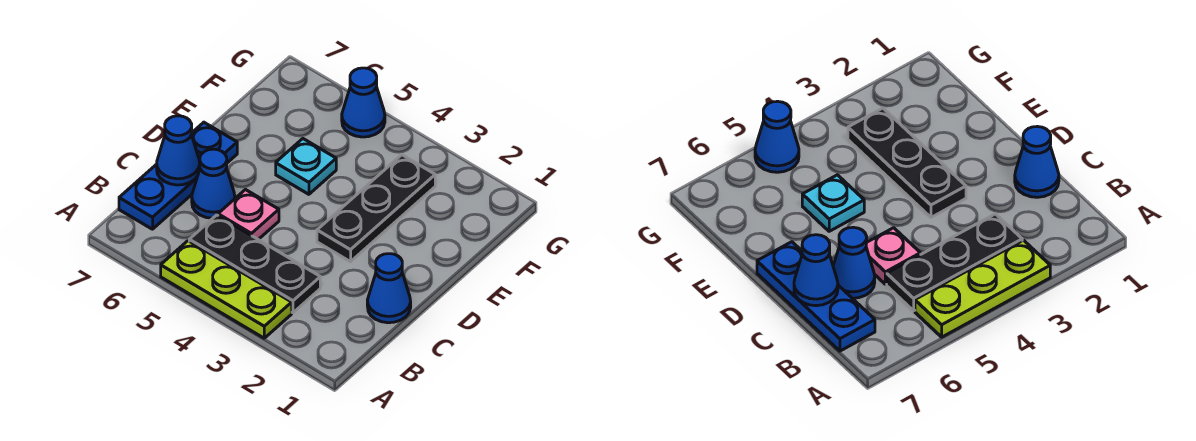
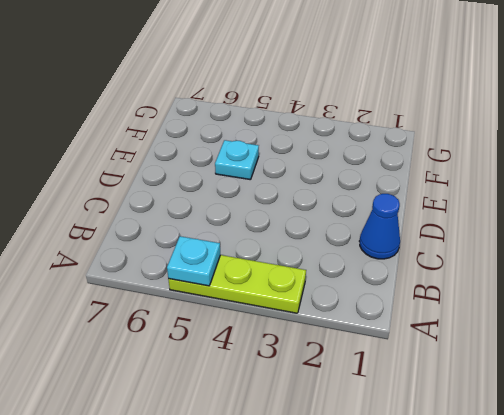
cyan 1x1 plate [167,236,220,286] -> none
none -> black 1x3 plate [189,215,320,313]
none -> blue 1x3 plate [119,122,237,229]

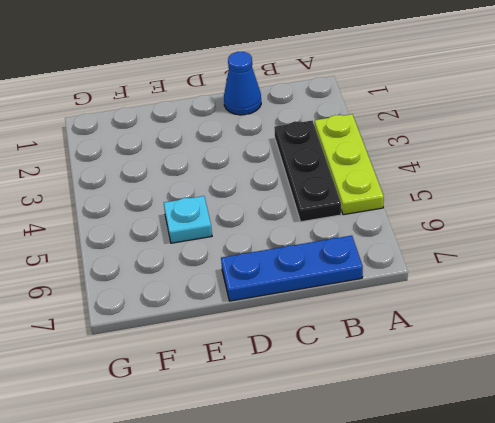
none -> pink 1x1 plate [218,190,279,240]
none -> blue 1x1 cone [192,149,235,218]

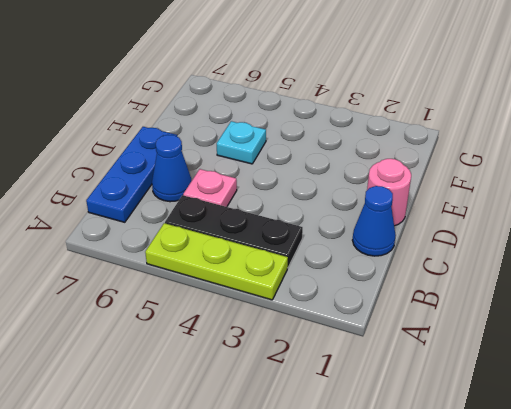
pink 1x1 round brick [367,159,411,226] -> none
none -> black 1x3 plate [317,155,435,262]
none -> blue 1x1 cone [342,68,385,137]

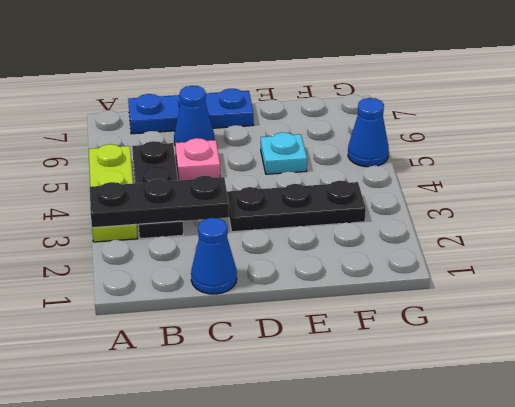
black 1x3 plate [90,176,229,228] -> none
none -> blue 1x1 cone [157,116,200,185]

